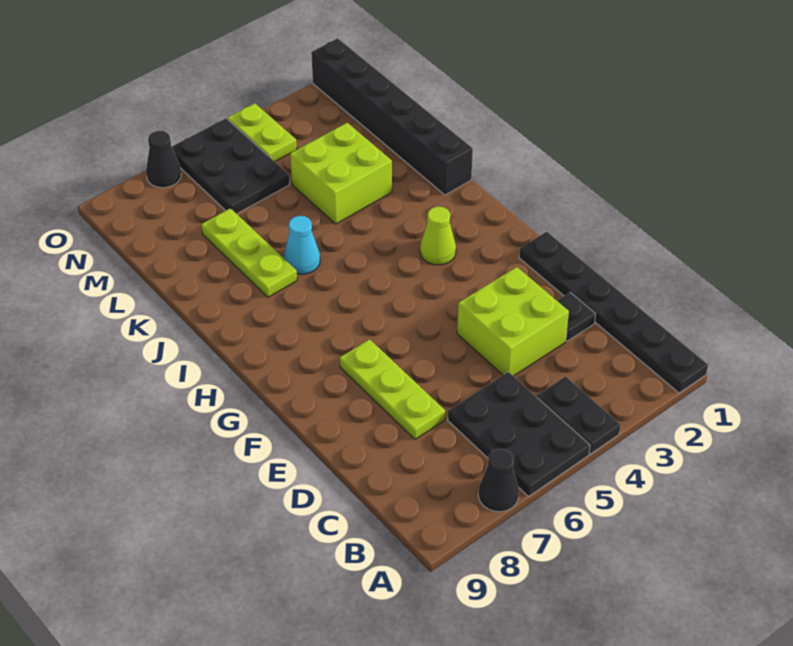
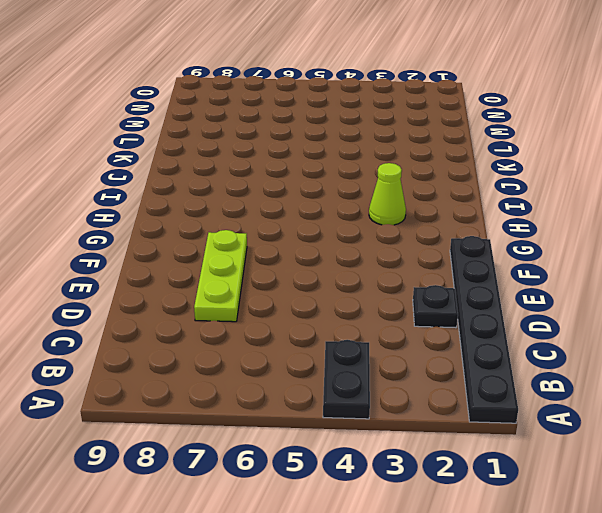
none -> black 2x3 plate [448,372,590,496]
none -> black 1x1 cone [478,449,519,512]
none -> lime 2x2 brick [457,267,569,376]

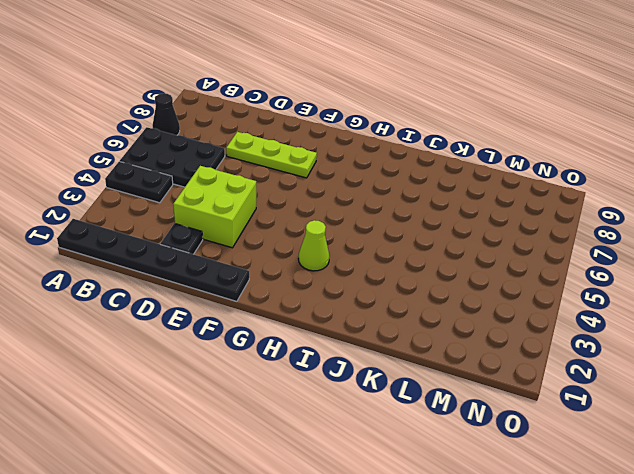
none -> black 1x6 brick [311,38,473,195]
none -> cyan 1x1 cone [284,216,320,274]
none -> lime 1x3 plate [201,208,297,297]

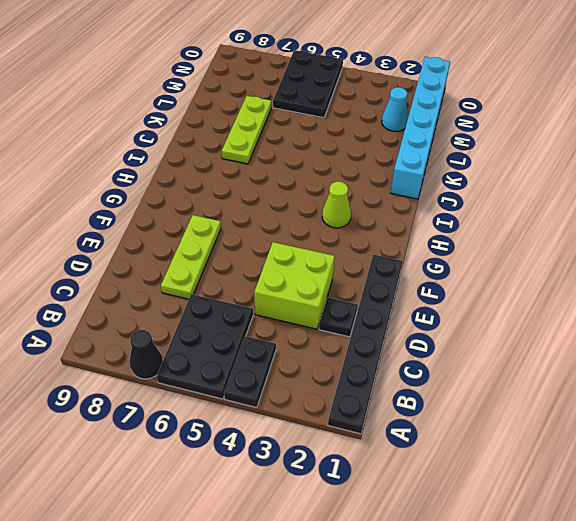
cyan 1x6 brick [391,57,450,199] -> black 1x6 brick [311,38,473,195]
cyan 1x1 cone [382,87,408,131] -> cyan 1x1 cone moved to [284,216,320,274]
none -> lime 2x2 brick [290,123,392,224]
none -> lime 1x2 plate [228,103,297,161]
none -> black 1x1 cone [146,131,181,188]

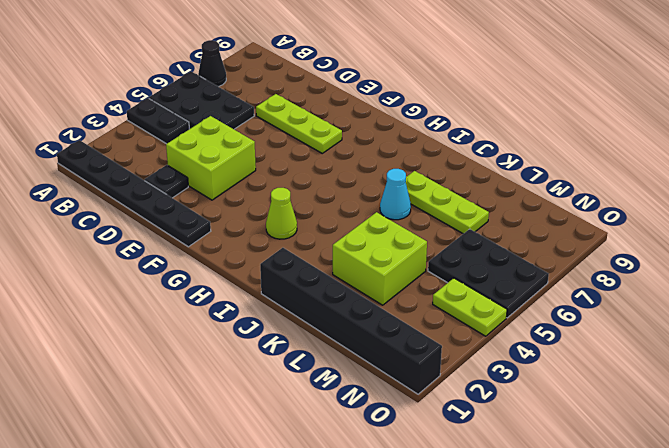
none -> black 1x1 cone [146,131,181,188]

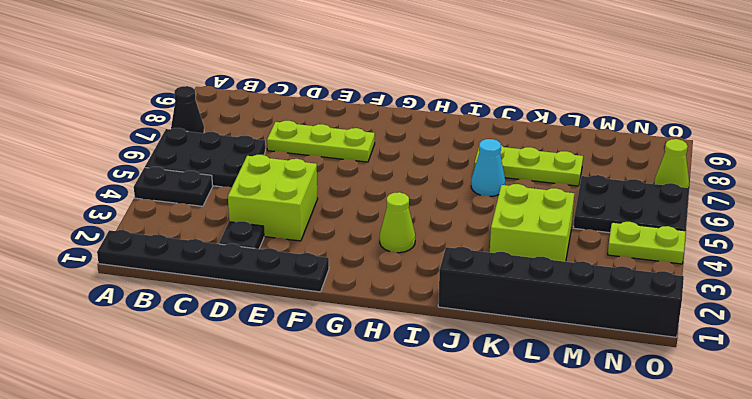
lime 1x1 cone [654,139,689,188] -> black 1x1 cone [146,131,181,188]

